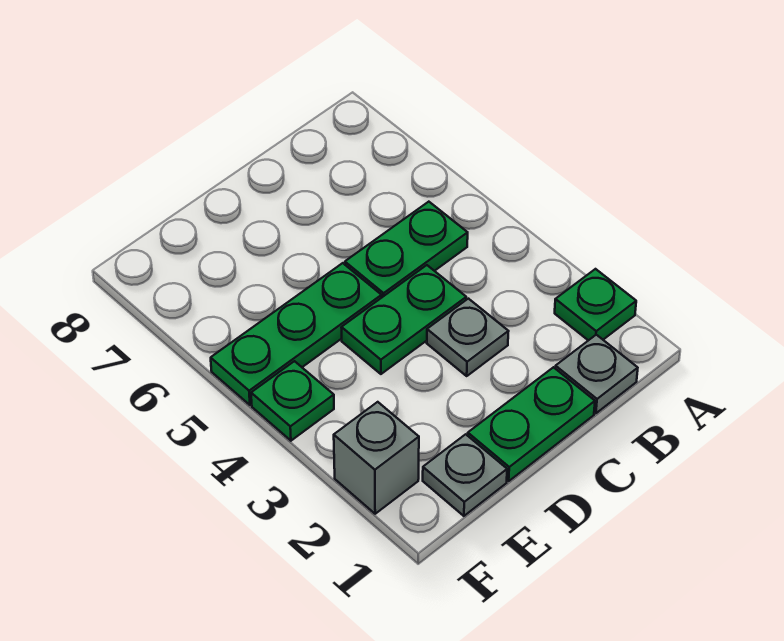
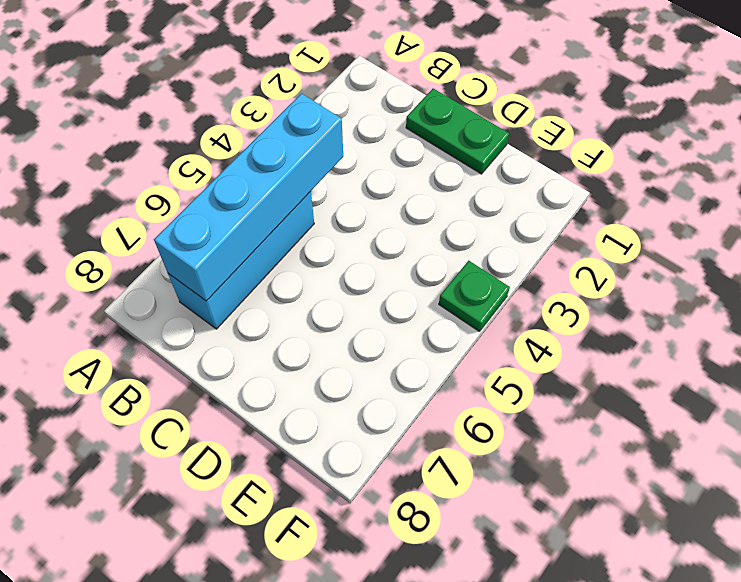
cyan 1x4 brick [154,94,343,301] -> none
cyan 1x3 brick [168,191,314,329] -> green 1x2 plate [345,202,468,297]
none -> green 1x1 plate [555,269,636,340]
none -> grey 1x1 plate [555,335,638,413]

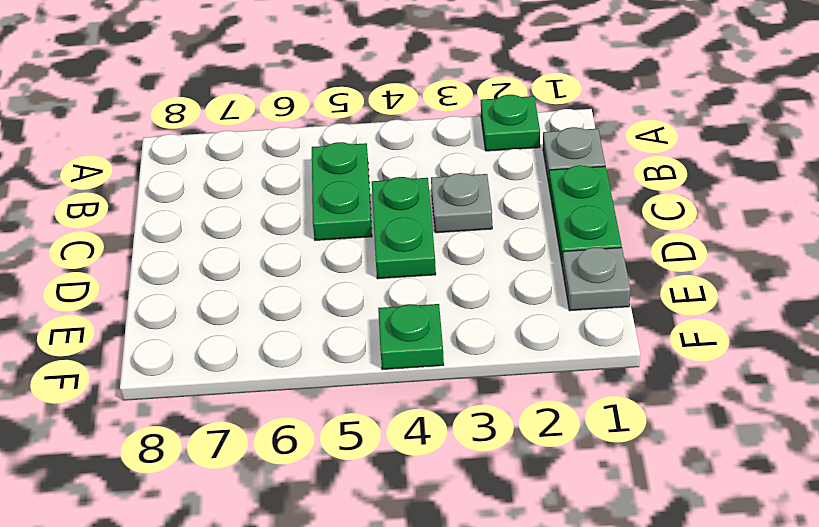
none -> green 1x3 plate [211,263,382,405]
none -> grey 1x1 brick [334,402,419,514]

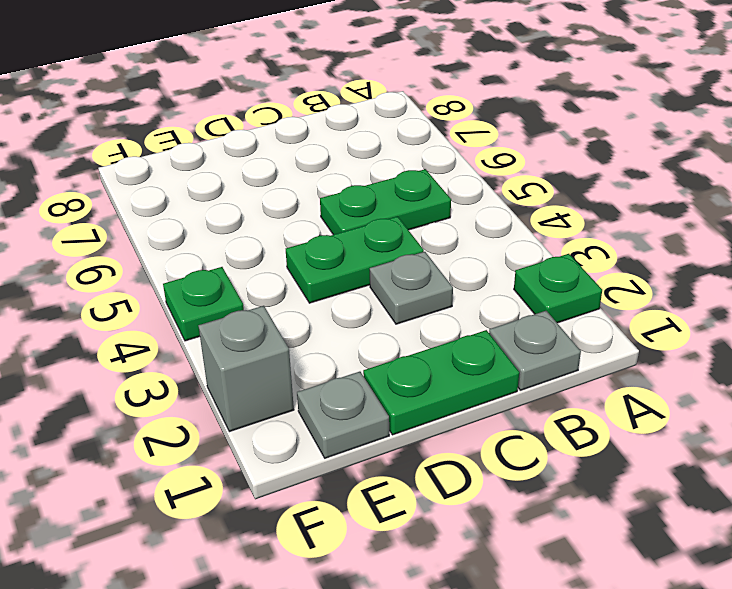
none -> green 1x3 plate [211,263,382,405]

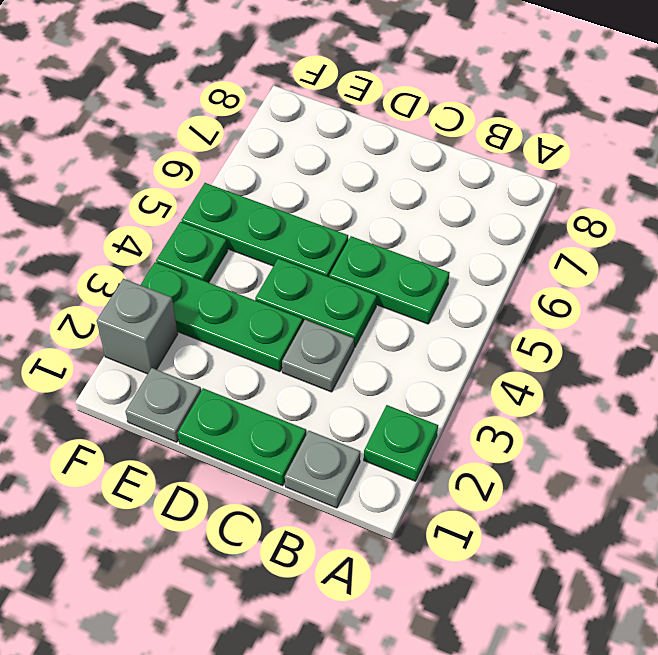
green 1x3 plate [141,262,303,372] -> none

